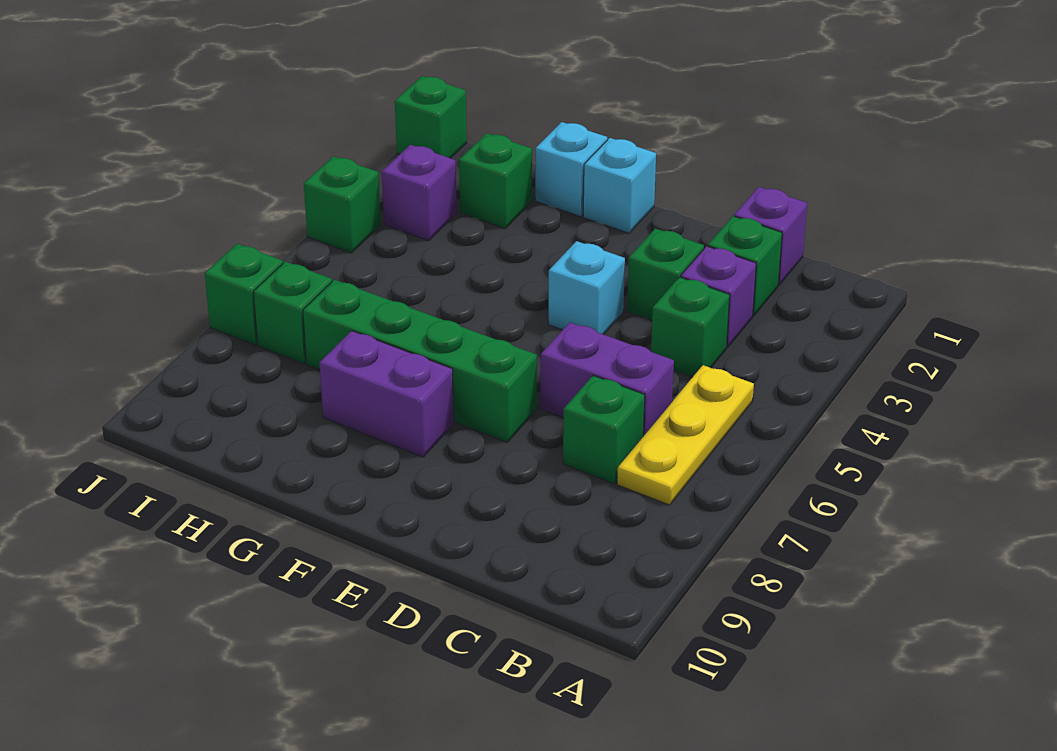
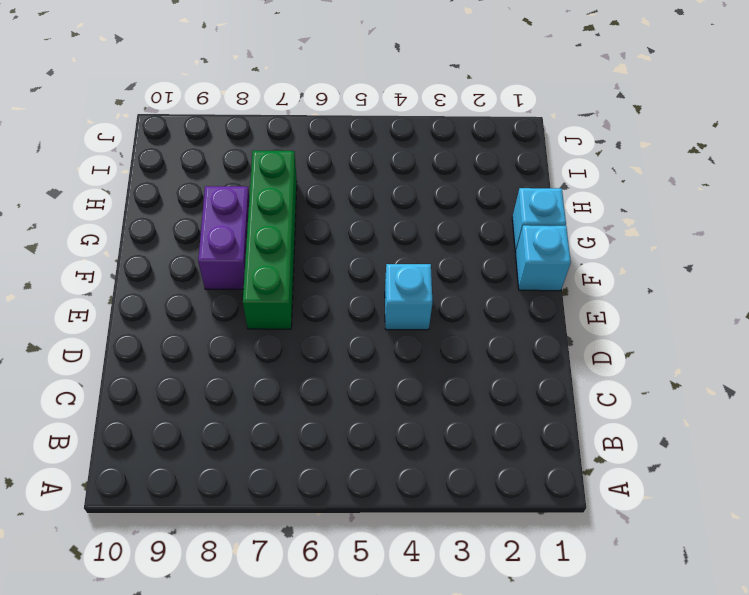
none -> yellow 1x3 plate [617,365,754,505]
none -> purple 1x1 brick [734,187,807,285]
none -> green 1x1 brick [708,216,782,316]

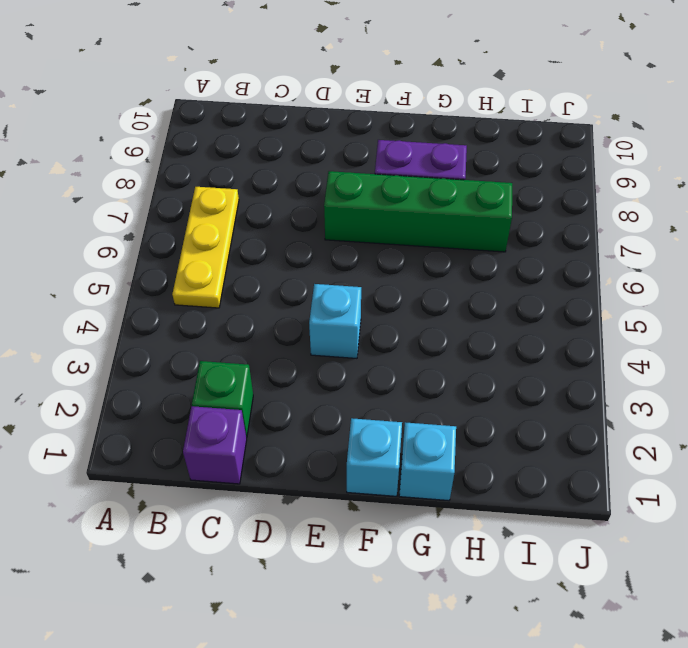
none -> purple 1x1 brick [681,246,756,347]
none -> green 1x1 brick [651,277,730,377]
none -> purple 1x2 brick [541,322,674,436]

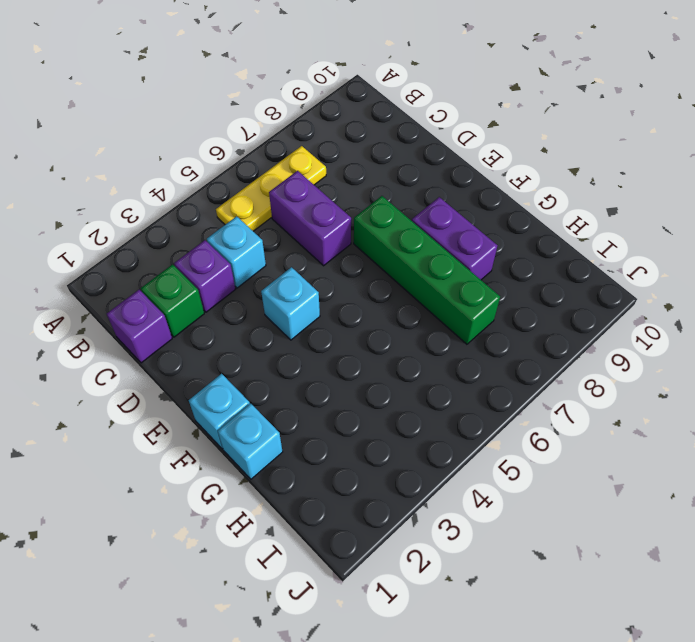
cyan 1x1 brick [207,216,266,288] -> green 1x1 brick [651,277,730,377]
none -> green 1x1 brick [563,376,645,484]
none -> green 1x1 brick [627,228,704,320]
none -> green 1x1 brick [459,133,532,229]

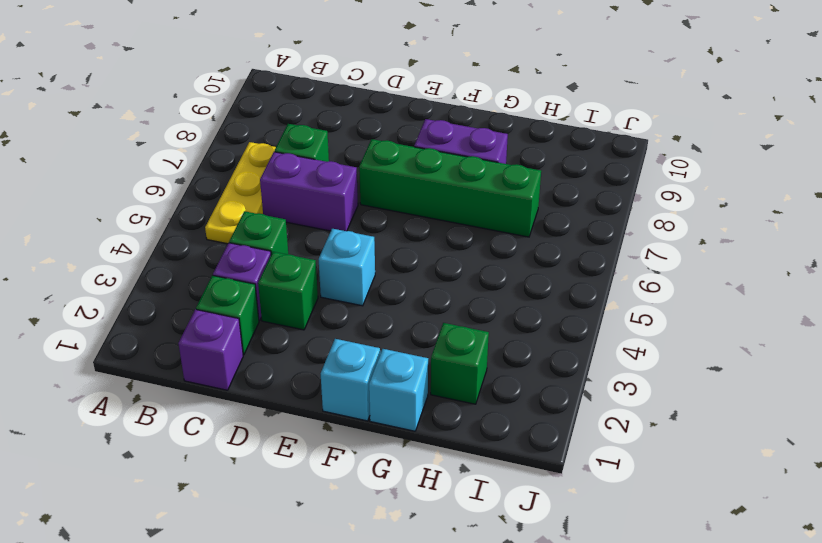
none -> purple 1x1 brick [382,145,457,241]
none -> green 1x1 brick [253,262,332,364]
none -> green 1x1 brick [395,76,467,158]

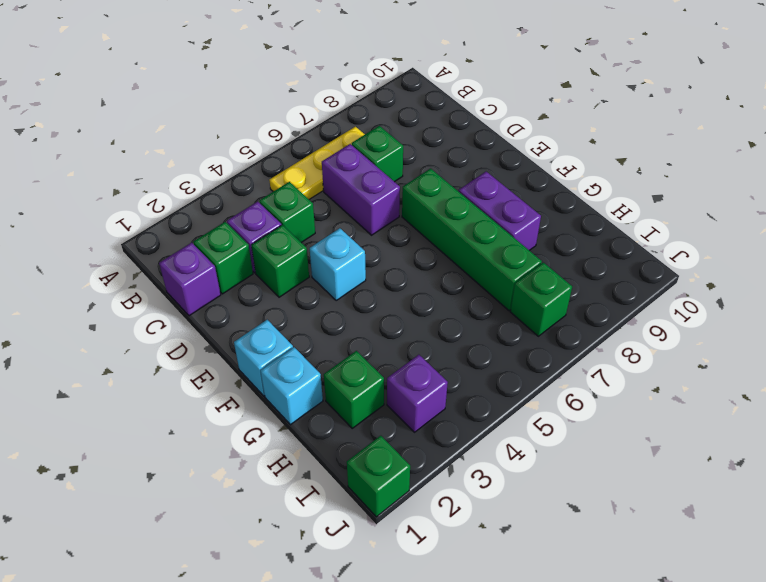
none -> green 1x1 brick [304,156,380,253]
none -> green 1x1 brick [205,244,283,345]

